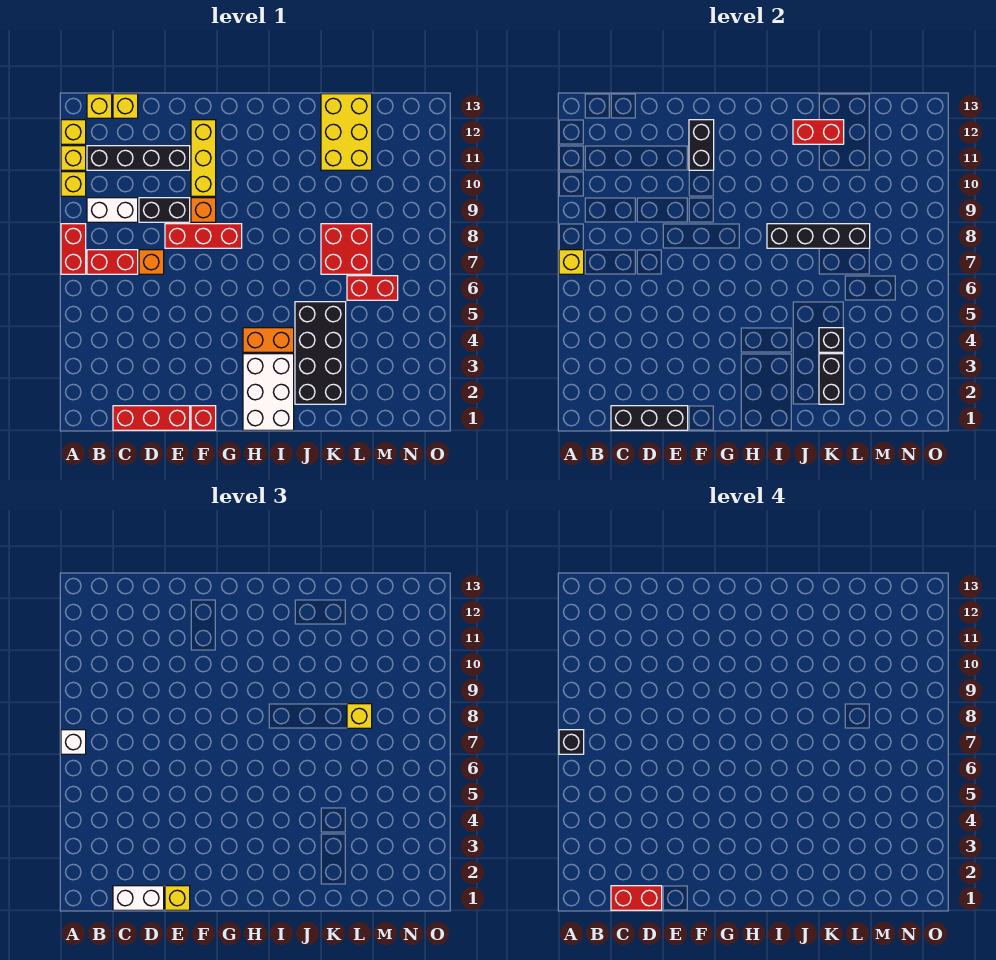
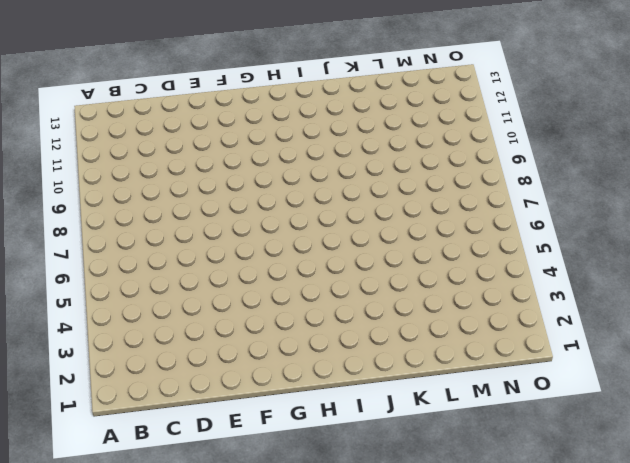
none -> red 1x2 brick [61,224,86,274]
none -> yellow 1x1 brick [61,172,86,196]
none -> yellow 1x1 brick [61,146,86,170]
none -> yellow 1x1 brick [61,120,86,144]

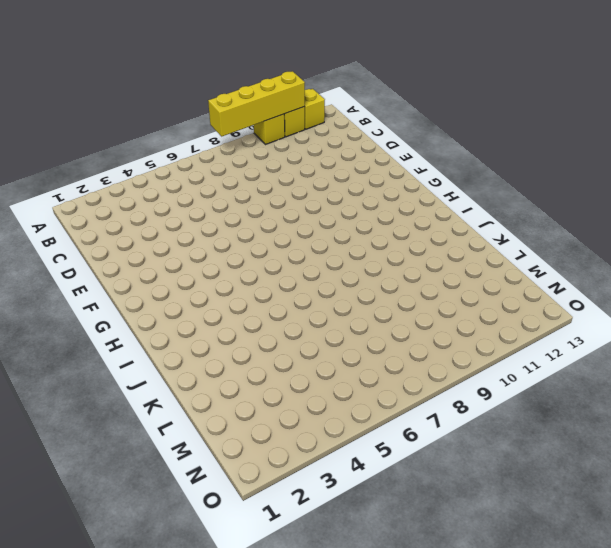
yellow 1x4 brick [208,71,305,136] -> none
none -> red 1x2 brick [61,224,86,274]
none -> red 1x2 brick [87,250,138,274]
none -> white 1x2 brick [87,198,138,222]
none -> black 1x4 brick [87,146,190,170]

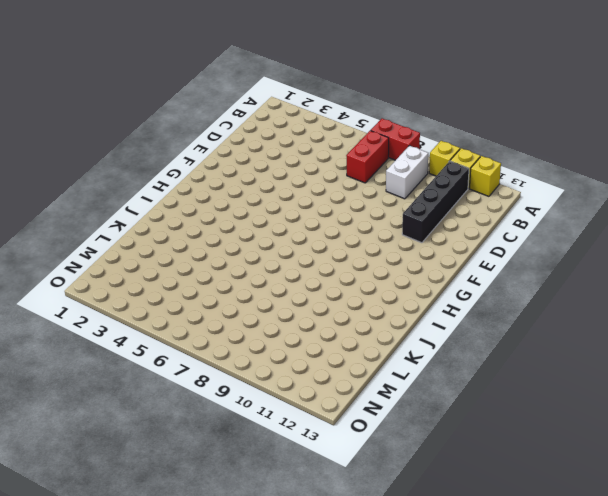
none -> yellow 1x1 brick [87,94,112,118]
none -> red 1x3 brick [113,406,190,430]
none -> yellow 1x1 brick [113,94,138,118]
none -> orange 1x1 brick [139,250,164,274]

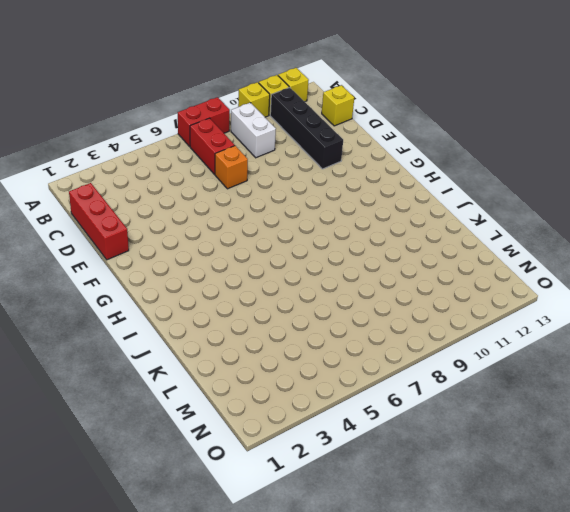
none -> yellow 1x1 brick [87,94,112,118]
none -> black 1x2 brick [139,198,190,222]
none -> red 1x3 brick [165,224,242,248]
none -> red 1x1 brick [191,406,216,430]

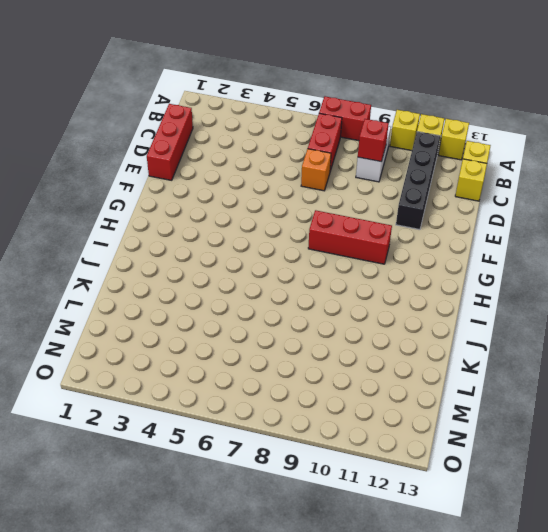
red 1x1 brick [358,119,389,162] -> red 1x1 brick moved to [191,406,216,430]
red 1x3 brick [308,210,392,264] -> red 1x3 brick turned to [165,224,242,248]
none -> black 1x2 brick [139,198,190,222]
none -> orange 1x1 brick [191,198,216,222]
none -> yellow 1x3 brick [191,120,216,196]
none -> white 2x3 brick [243,354,294,430]

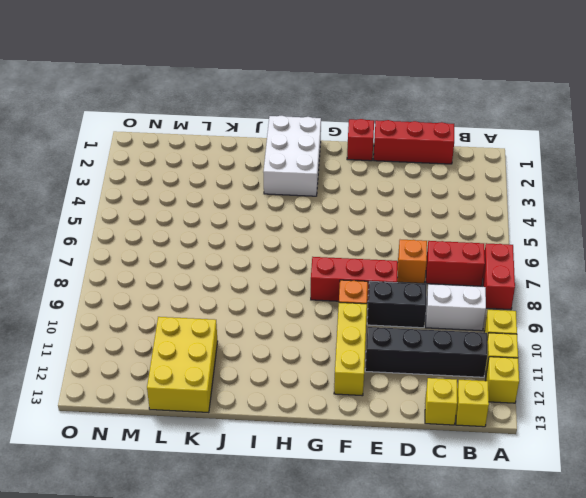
none -> orange 1x2 brick [243,328,294,352]
none -> black 2x4 brick [295,302,346,404]
none -> red 2x2 brick [321,224,372,274]
none -> red 1x2 brick [347,276,398,300]

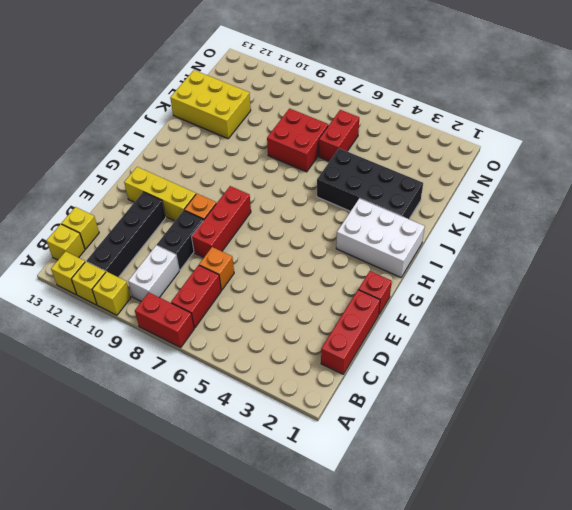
none -> orange 1x2 brick [243,328,294,352]
none -> yellow 1x1 brick [559,250,584,274]
none -> black 1x3 brick [611,406,688,430]
none -> black 1x2 brick [689,120,714,170]

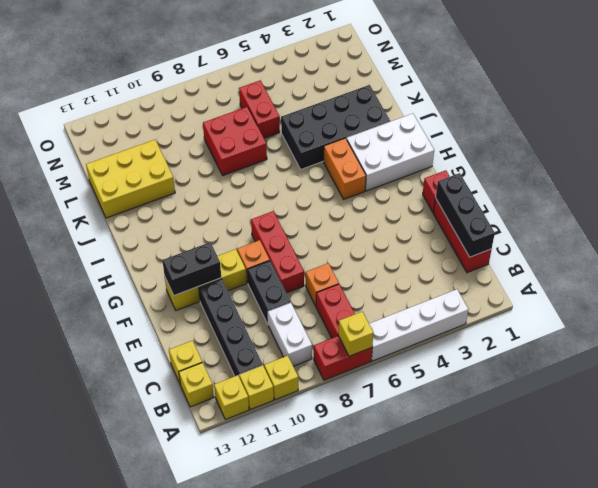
white 1x4 brick [369,289,468,361] -> none
none -> black 1x4 brick [767,224,870,248]
none -> red 1x2 brick [793,120,844,144]
none -> black 1x2 brick [819,354,844,404]
none -> black 1x1 brick [819,328,844,352]

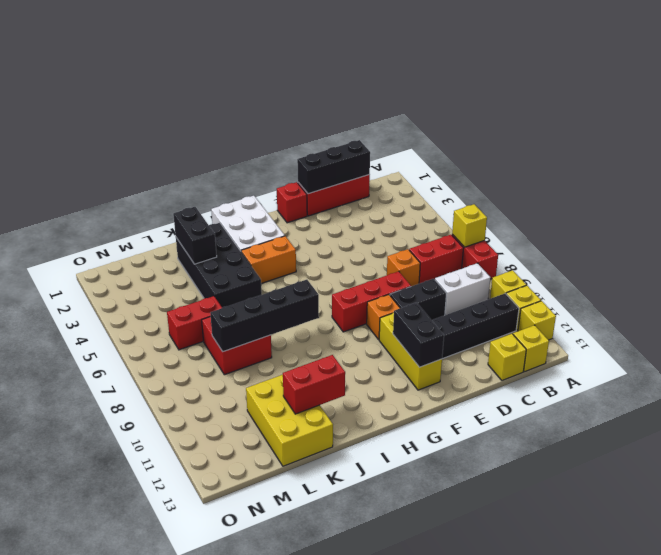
none -> black 1x1 brick [819,328,844,352]
none -> white 1x1 brick [61,730,86,754]
none -> white 1x2 brick [113,886,164,910]
none -> yellow 1x1 brick [165,886,190,910]

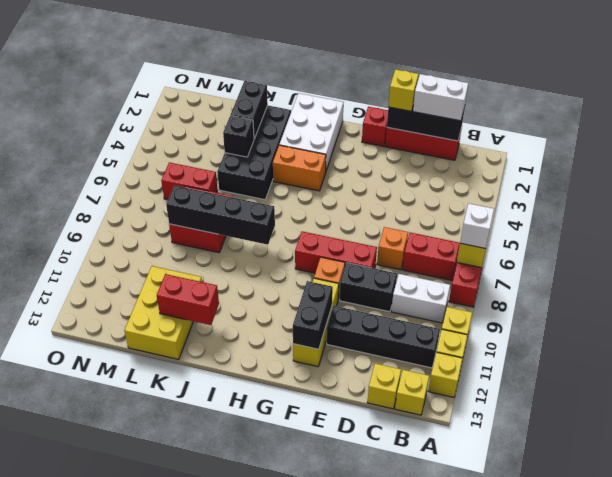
none -> yellow 1x1 brick [347,704,372,728]
none -> black 1x1 brick [559,730,584,754]
none -> red 1x2 brick [611,886,662,910]

